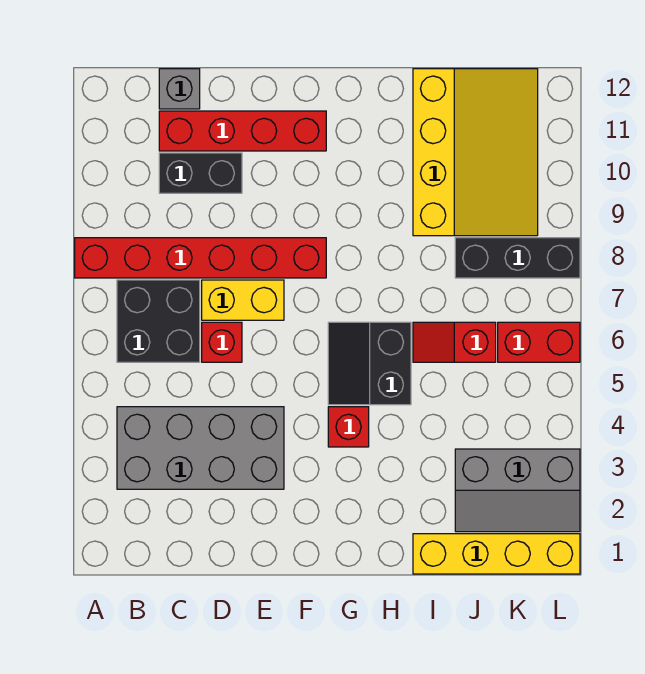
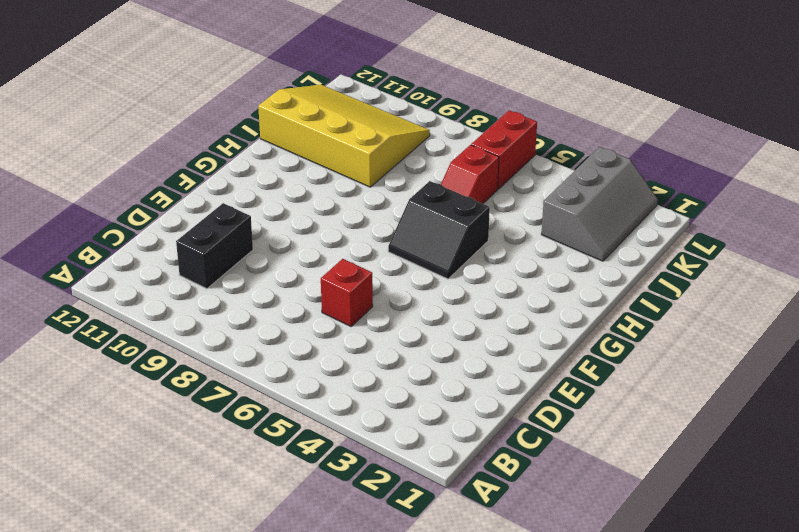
none -> red 1x6 brick [75,238,326,278]
none -> grey 2x4 brick [117,407,284,489]
none -> black 2x2 brick [117,280,200,362]

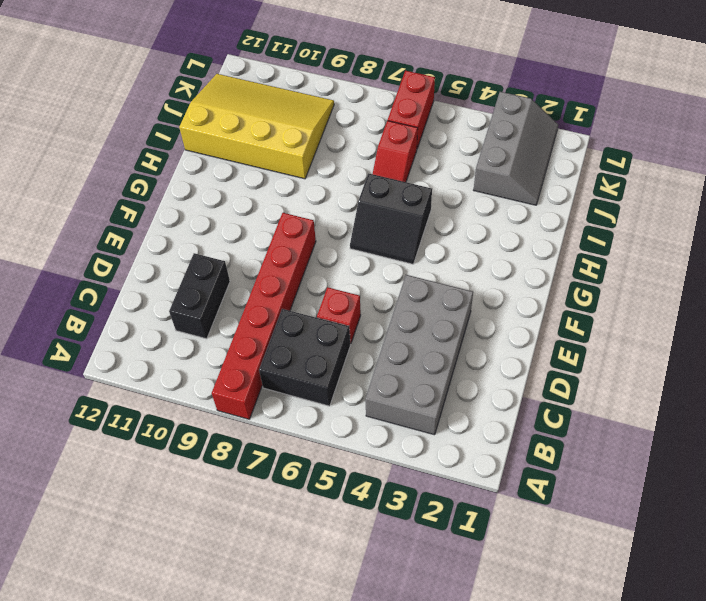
none -> red 1x4 brick [159,111,326,151]
none -> grey 1x1 brick [159,69,200,109]
none -> yellow 1x2 brick [202,280,284,320]

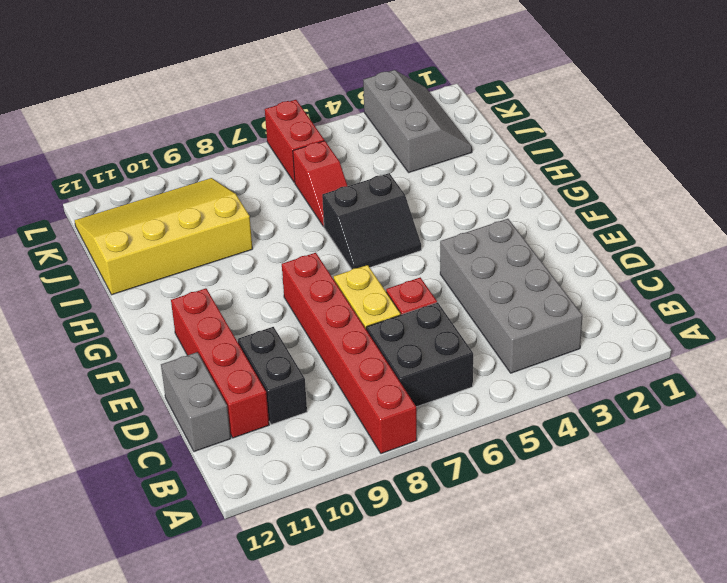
grey 1x2 brick [161,352,231,452] -> grey 1x1 brick [159,69,200,109]
none -> red 1x1 brick [328,407,369,447]
none -> yellow 1x4 brick [413,534,580,574]
none -> black 1x3 brick [455,238,580,278]

